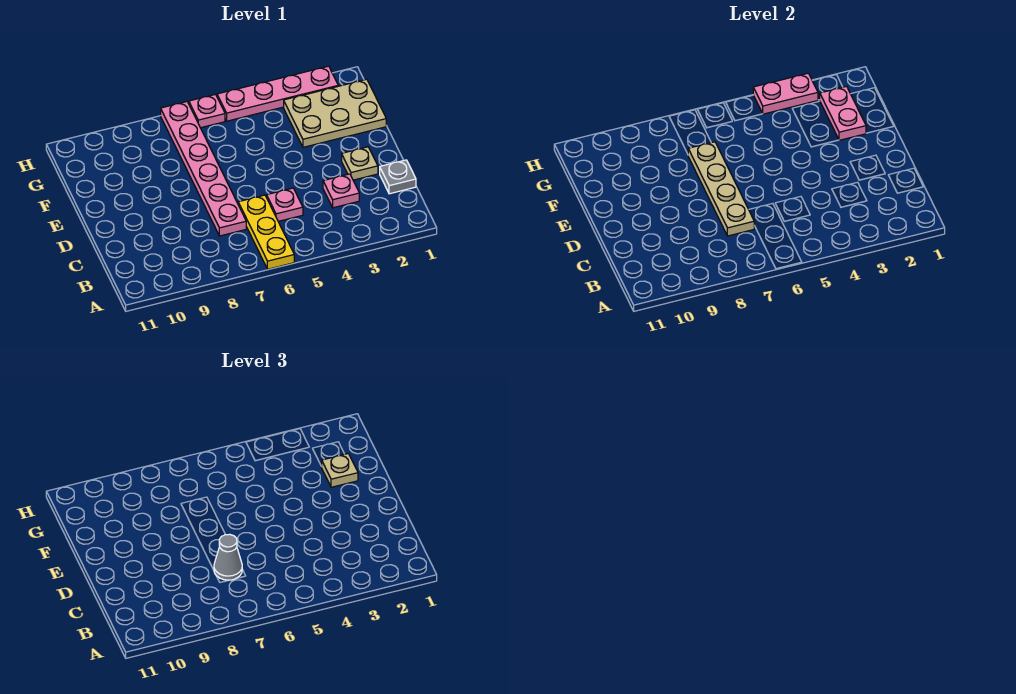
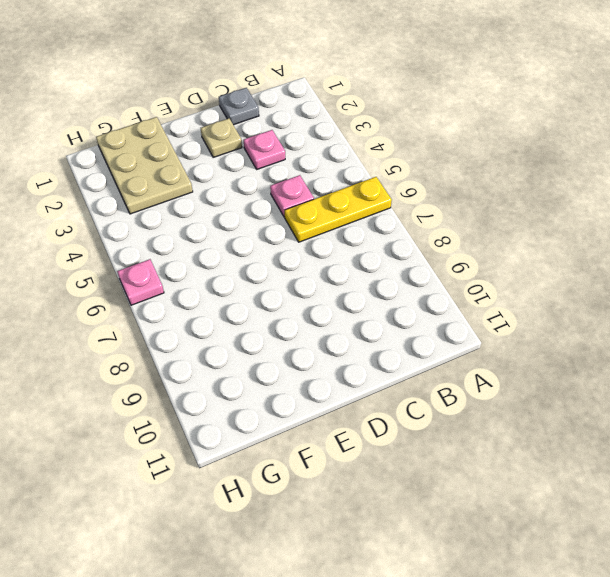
none -> pink 1x6 plate [161,102,246,236]
none -> pink 1x4 plate [217,66,338,121]
none -> tan 1x4 plate [688,142,754,236]

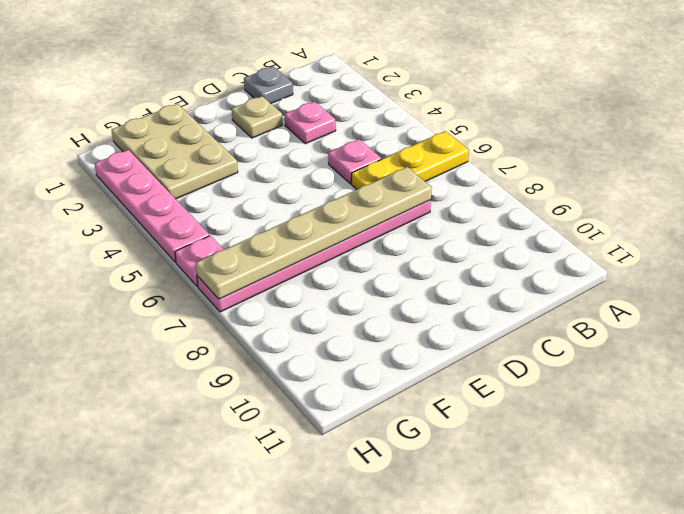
tan 1x6 plate [196,167,432,299] -> tan 1x4 plate [688,142,754,236]
none -> pink 1x2 plate [820,86,866,140]
none -> pink 1x2 plate [753,73,818,114]
none -> grey 1x1 cone [214,534,242,580]

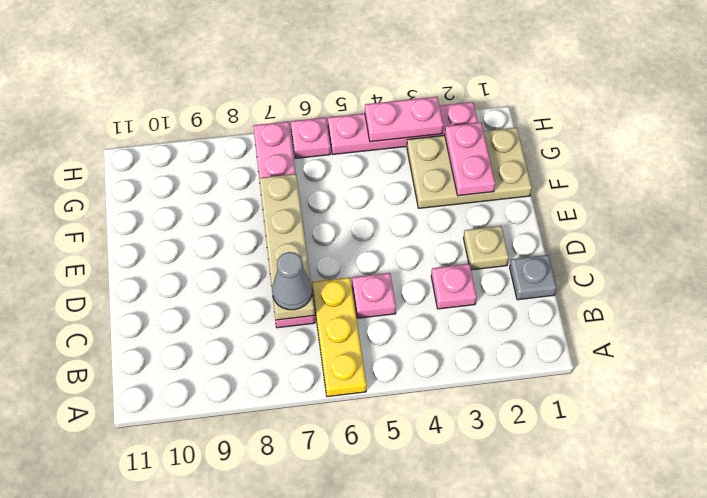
none -> tan 1x1 plate [322,454,358,487]

